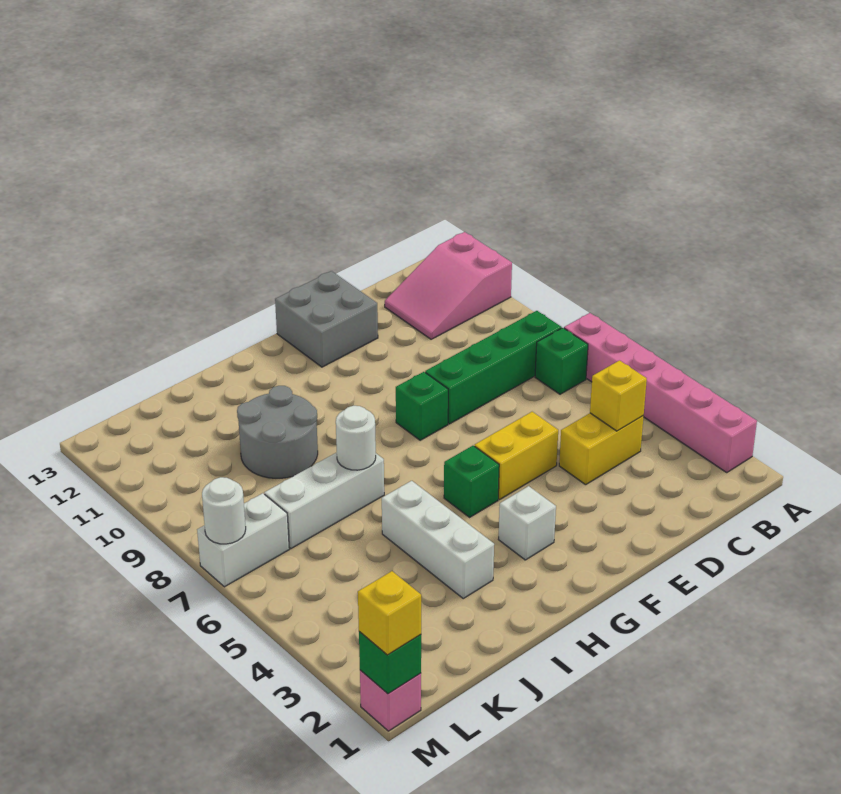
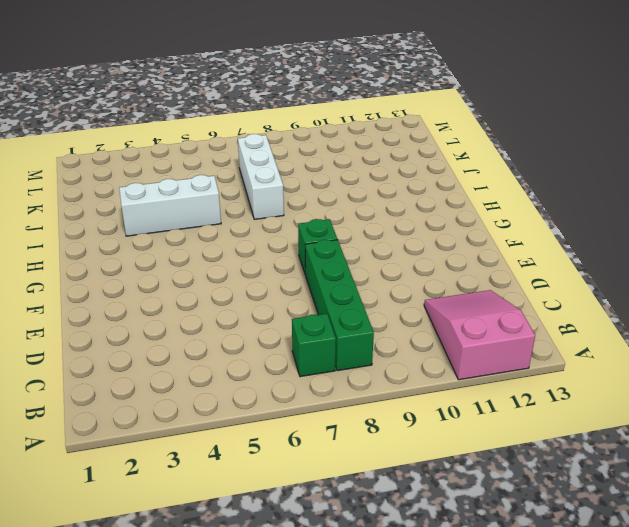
none -> pink 1x6 brick [564,313,757,473]
none -> yellow 1x2 brick [559,413,644,485]
none -> yellow 1x2 brick [475,412,558,500]

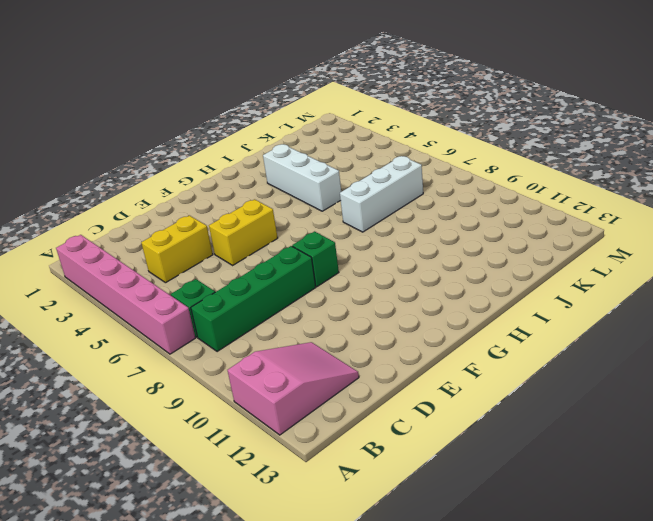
none -> grey 2x2 brick [275,271,378,367]
none -> white 1x1 brick [498,486,556,560]
none -> green 1x1 brick [444,446,499,517]

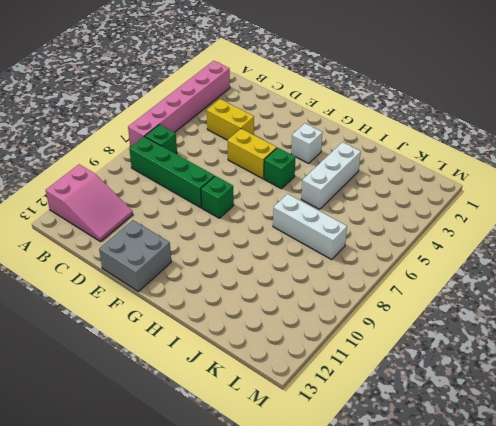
none -> grey 2x2 round brick [237,386,318,478]
none -> white 1x2 brick [197,493,289,587]
none -> pink 1x1 brick [360,670,421,731]

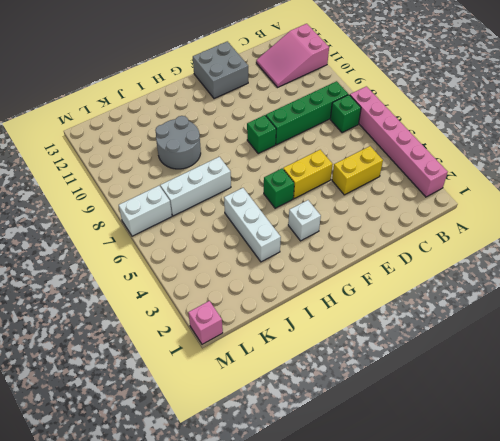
none -> yellow 1x1 brick [590,360,647,431]
none -> white 1x1 round brick [336,406,376,470]
none -> green 1x1 brick [359,632,421,694]

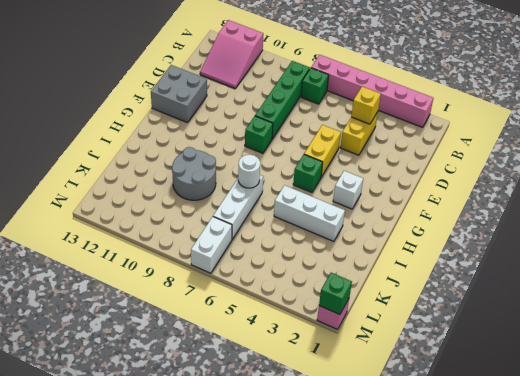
none -> white 1x1 round brick [202,477,246,544]
none -> yellow 1x1 brick [358,571,421,655]

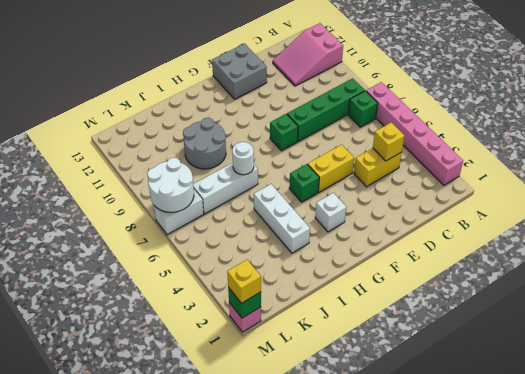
white 2x2 round brick [147,158,194,212] -> white 1x1 round brick [202,477,246,544]

